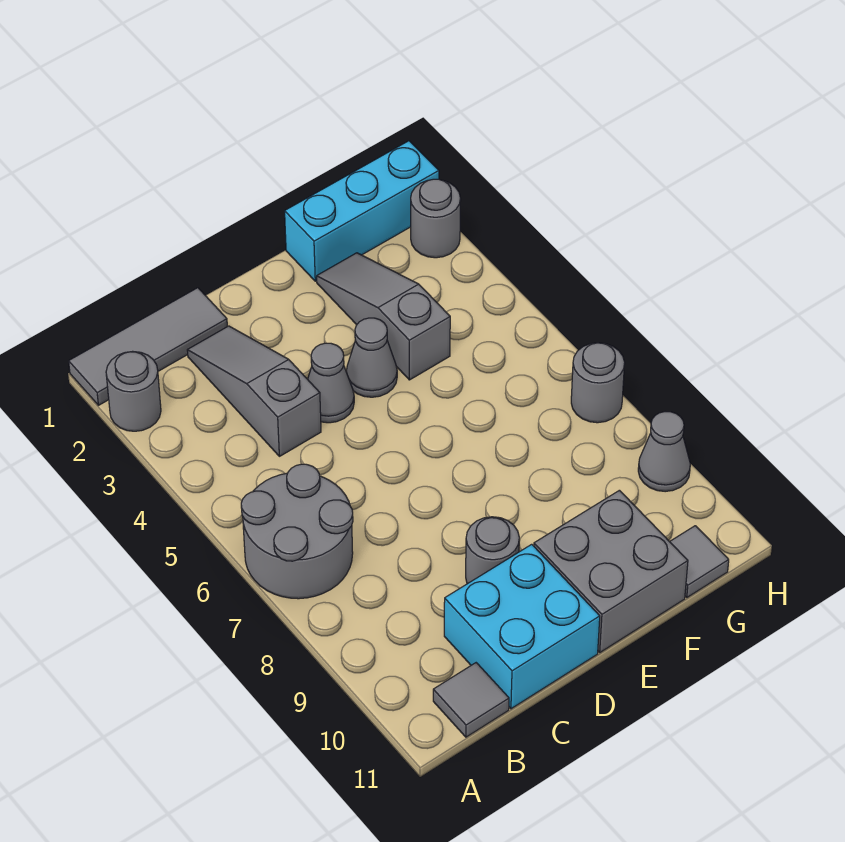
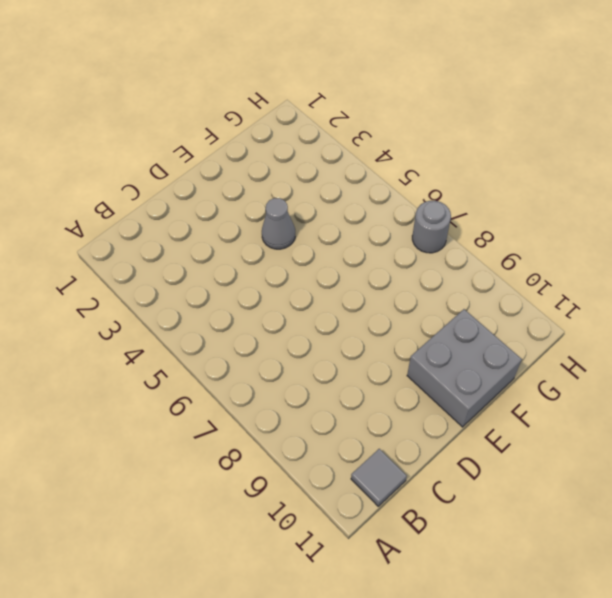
none -> grey 1x3 tile [69,288,227,405]
none -> grey 1x1 round brick [106,351,161,431]
none -> grey 2x2 round brick [241,464,353,599]

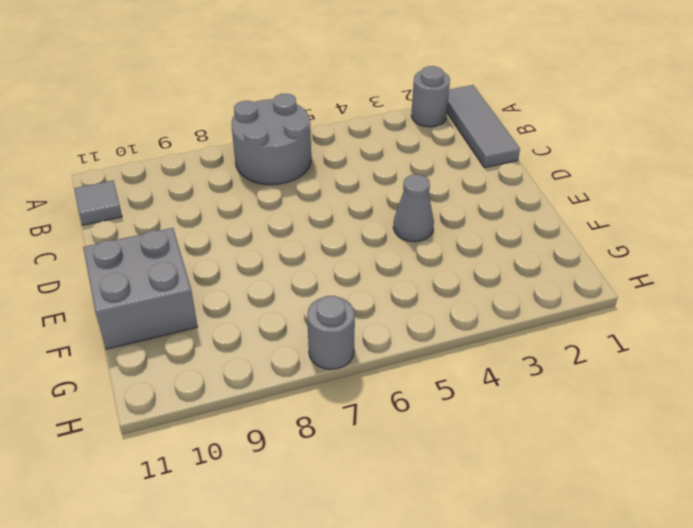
none -> grey 1x3 slope [187,326,321,456]
none -> cyan 2x2 brick [444,544,600,709]
none -> grey 1x1 cone [308,343,354,423]

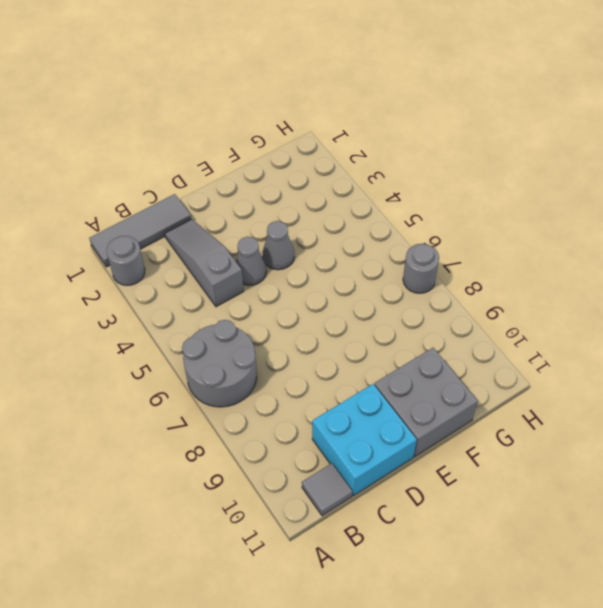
none -> grey 1x1 round brick [466,517,519,584]
none -> cyan 1x3 brick [285,141,439,281]
none -> grey 1x3 slope [317,253,450,380]

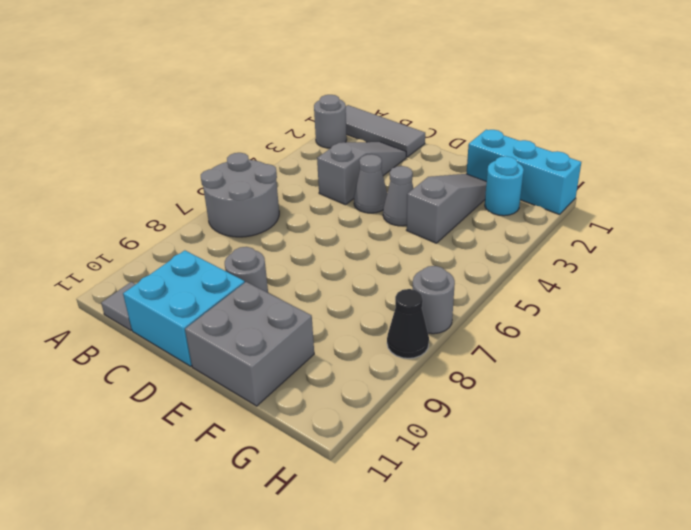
cyan 1x1 round brick [485,156,524,216] -> none
black 1x1 cone [387,289,429,358] -> none
none -> grey 1x1 tile [670,526,729,597]
none -> grey 1x1 round brick [411,179,461,258]
none -> grey 1x1 cone [638,412,690,492]

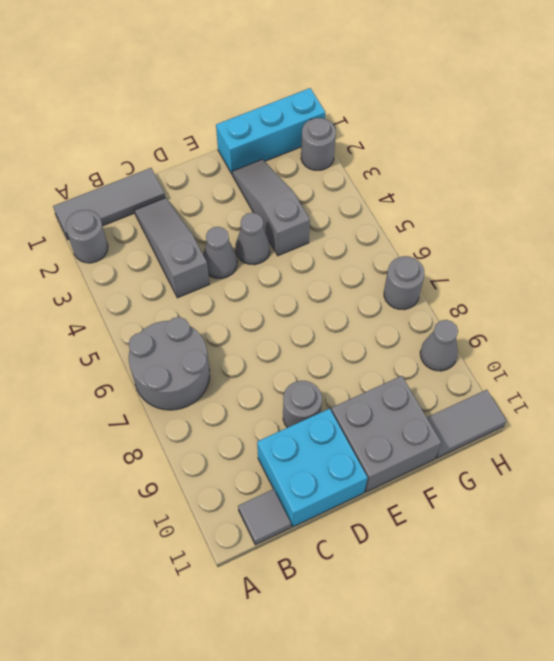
grey 1x2 tile [427,390,506,458] -> grey 1x1 tile [670,526,729,597]

